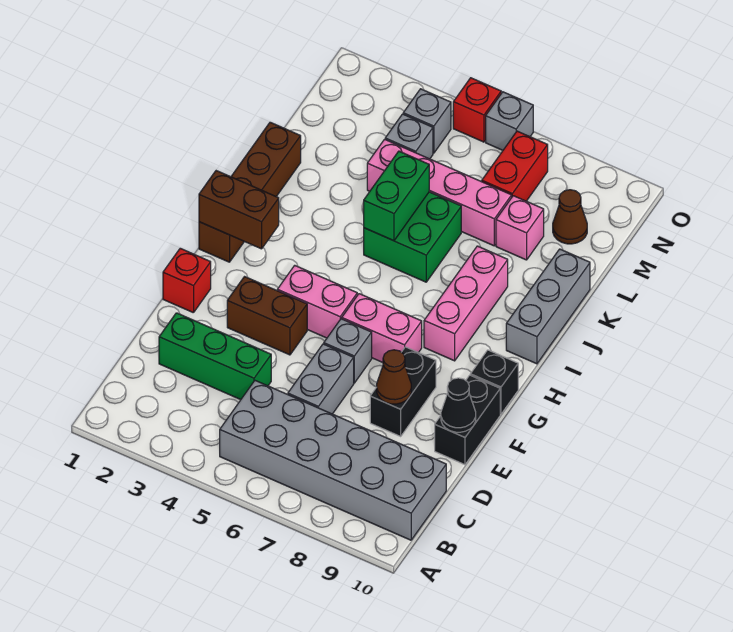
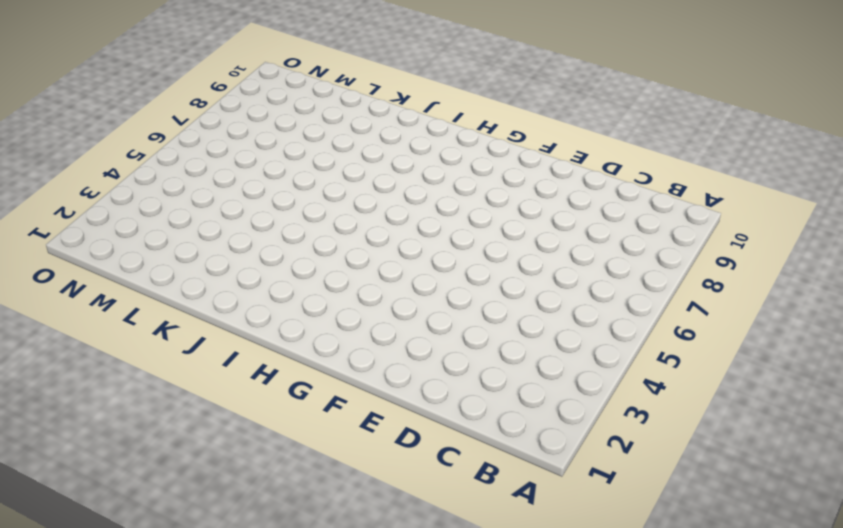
none -> grey 2x6 brick [220,381,446,540]
none -> green 1x3 brick [159,313,271,400]
none -> grey 1x2 brick [288,344,354,414]

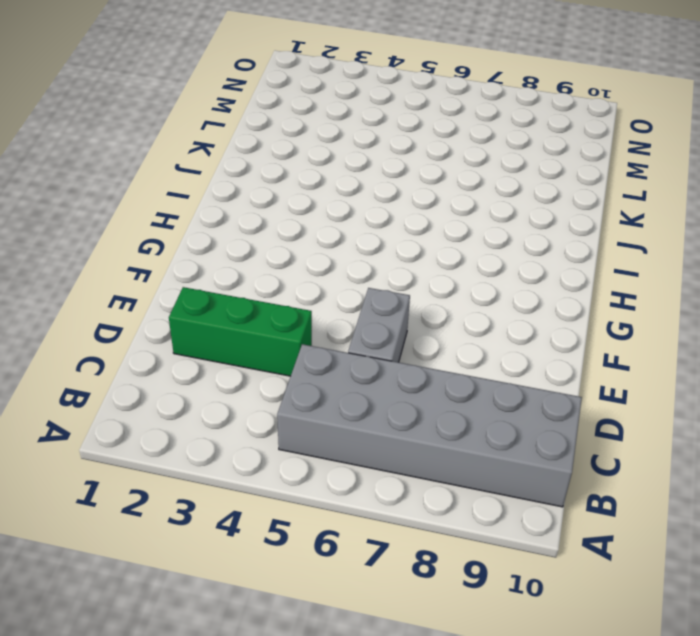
none -> black 1x2 brick [370,347,436,436]
none -> black 1x2 brick [435,375,500,465]
none -> red 1x1 brick [163,248,211,313]

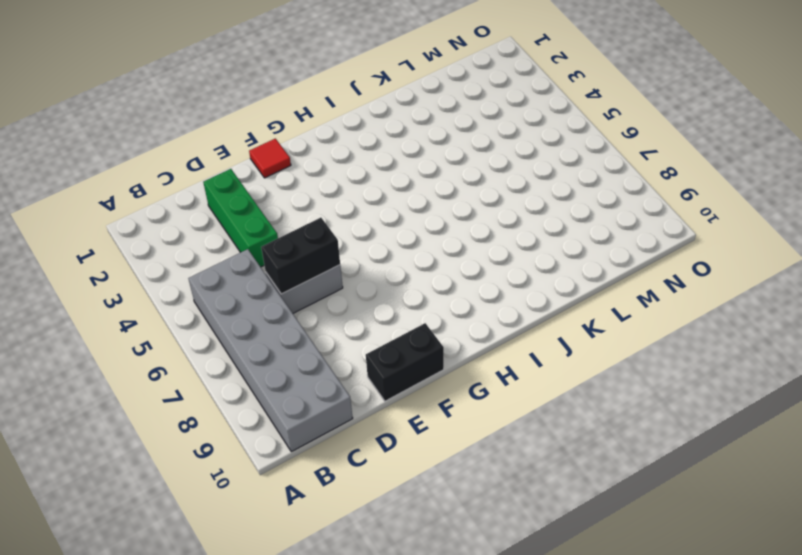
black 1x2 brick [261,218,340,294] -> black 1x2 brick moved to [370,347,436,436]
red 1x1 tile [249,139,291,178] -> red 1x1 brick [163,248,211,313]
none -> brown 1x2 brick [227,277,307,355]
none -> grey 1x1 brick [324,319,372,383]
none -> pink 1x2 brick [277,265,357,338]

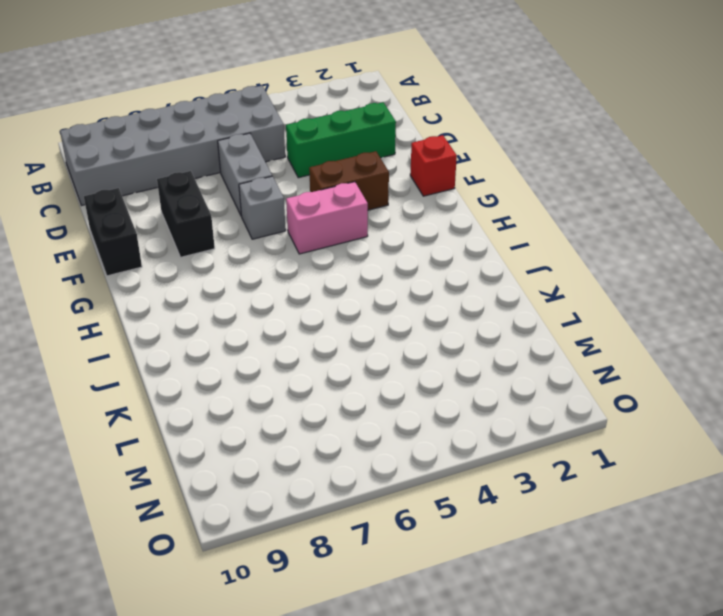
none -> pink 1x2 brick [342,294,422,362]
none -> black 1x1 brick [470,350,518,414]
none -> brown 1x4 brick [199,122,301,262]

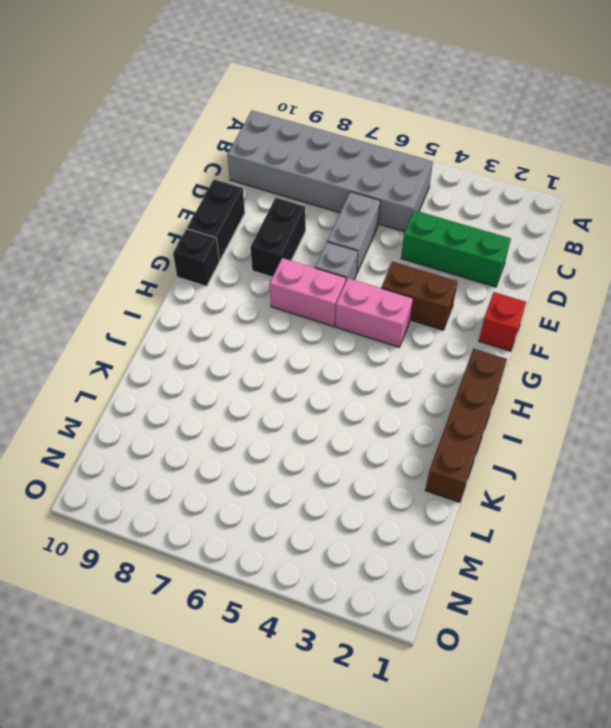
none -> pink 1x3 brick [424,246,508,361]
none -> grey 1x3 brick [506,249,590,364]
none -> green 2x2 brick [364,192,461,282]

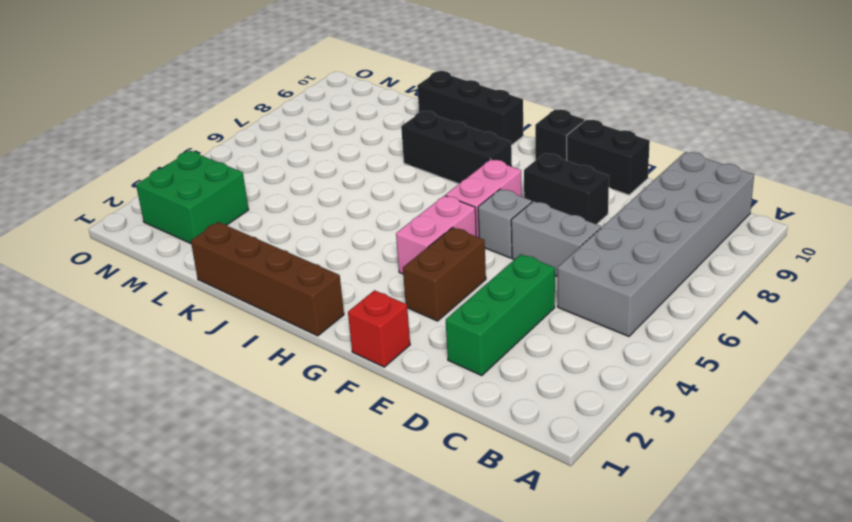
black 1x3 brick [401,111,512,184] -> pink 1x3 brick [424,246,508,361]
black 1x3 brick [417,71,523,145] -> grey 1x3 brick [506,249,590,364]
green 2x2 brick [136,151,249,244] -> green 2x2 brick moved to [364,192,461,282]
none -> pink 1x4 brick [367,139,512,246]
none -> pink 1x1 brick [496,196,544,260]
none -> grey 1x1 brick [385,114,433,159]

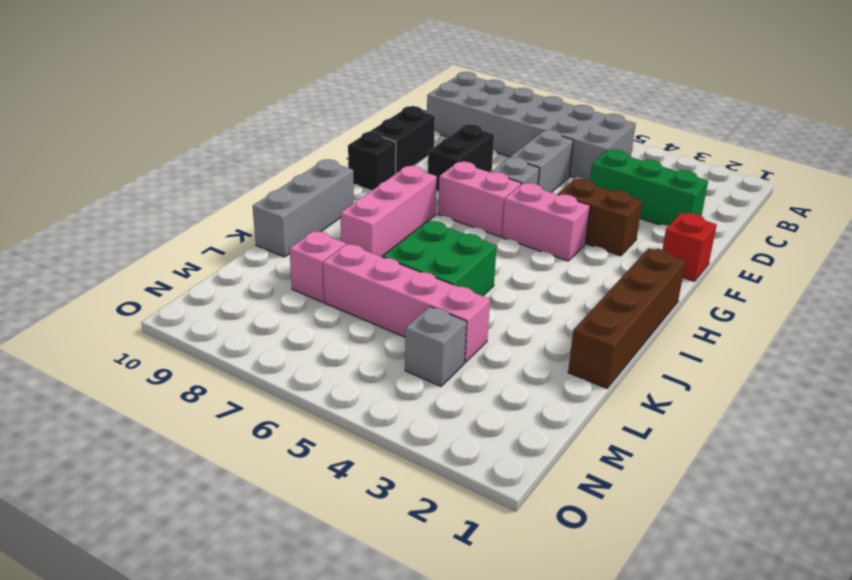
none -> red 1x2 brick [482,131,548,201]
none -> brown 1x1 cone [553,190,587,244]
none -> grey 1x1 brick [403,89,451,153]

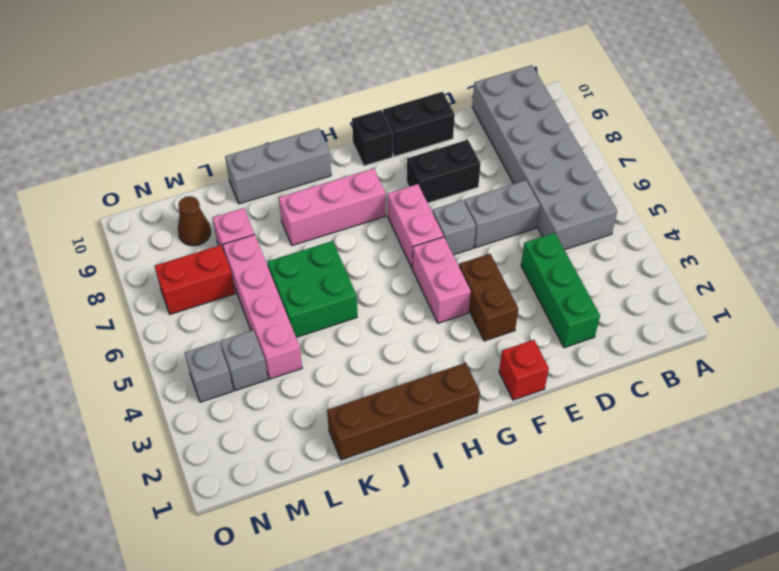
none -> red 1x1 brick [453,78,501,142]
none -> grey 1x1 brick [486,92,533,150]
none -> brown 1x1 cone [377,350,411,404]

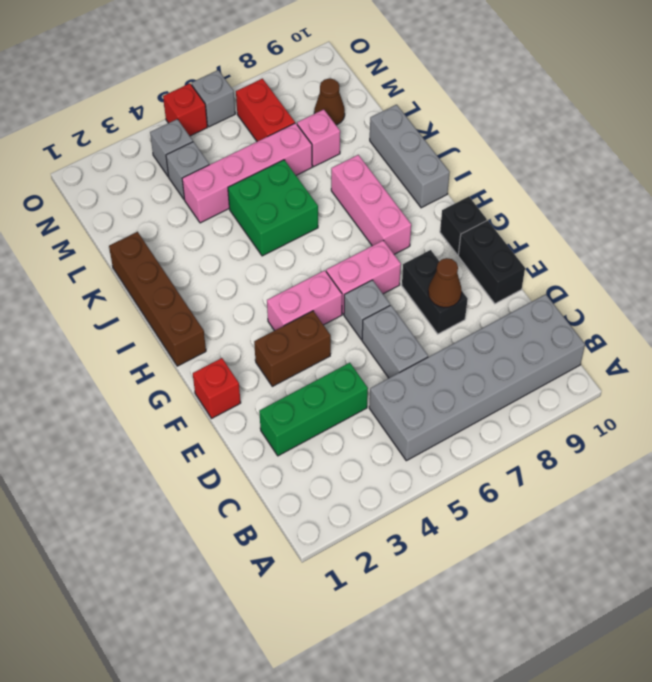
none -> black 1x1 cone [441,378,476,432]
none -> brown 1x2 brick [199,171,279,249]
none -> green 1x2 brick [364,151,429,241]

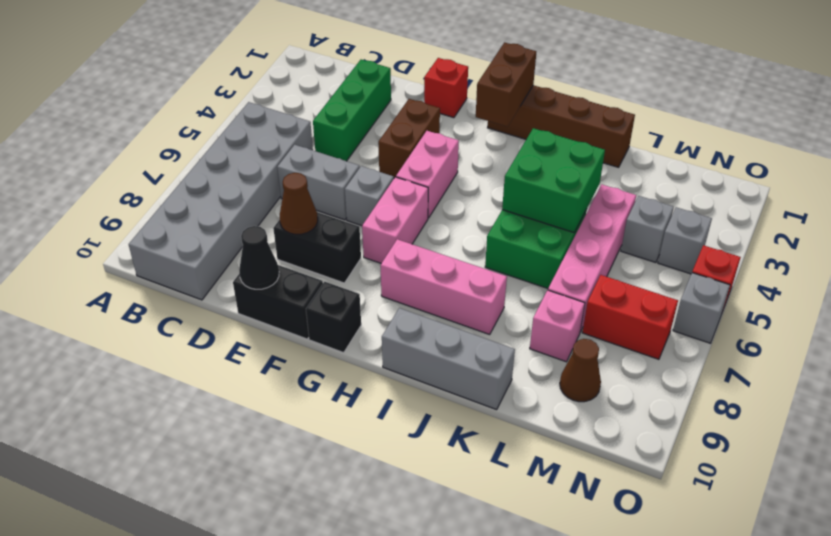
green 2x2 brick [502,128,605,233] -> green 1x2 brick [364,151,429,241]

